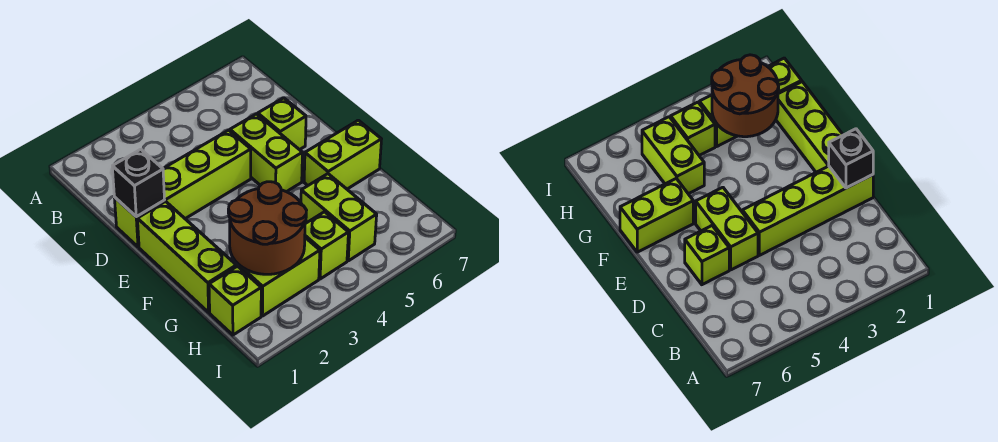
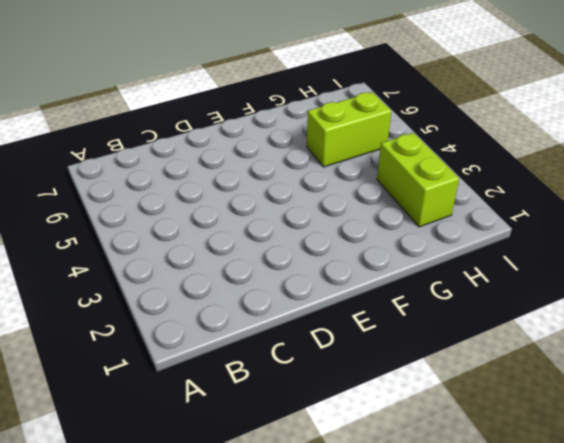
none -> lime 1x4 brick [114,130,251,247]
none -> lime 1x2 brick [230,114,302,192]

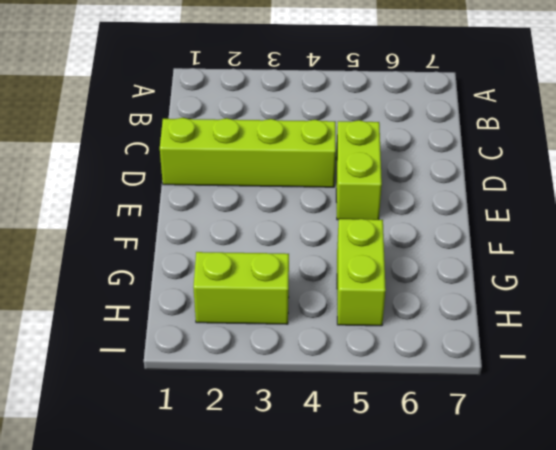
none -> lime 1x1 brick [258,98,306,150]
none -> lime 1x3 brick [137,201,236,312]

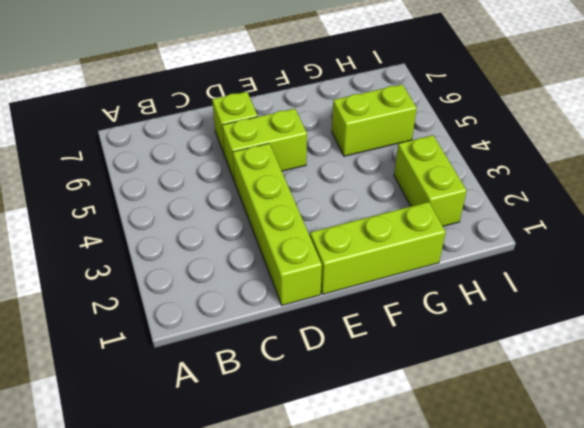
none -> lime 1x2 brick [304,120,381,189]
none -> lime 1x1 brick [209,266,261,335]

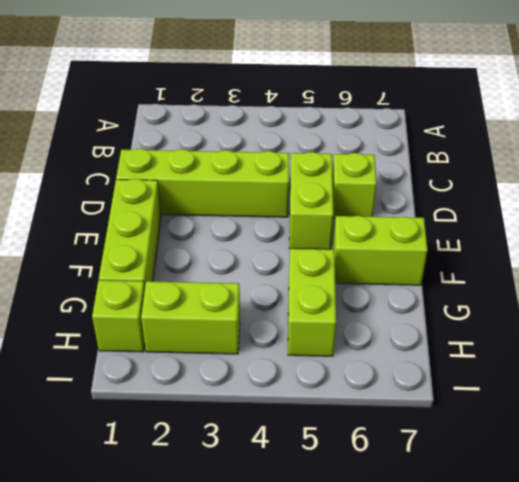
none -> lime 1x1 brick [305,212,348,279]
none -> black 1x1 brick [112,149,164,217]

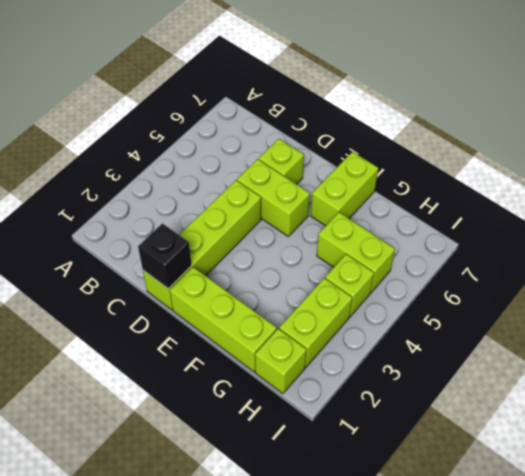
none -> brown 2x2 round brick [228,182,306,274]

